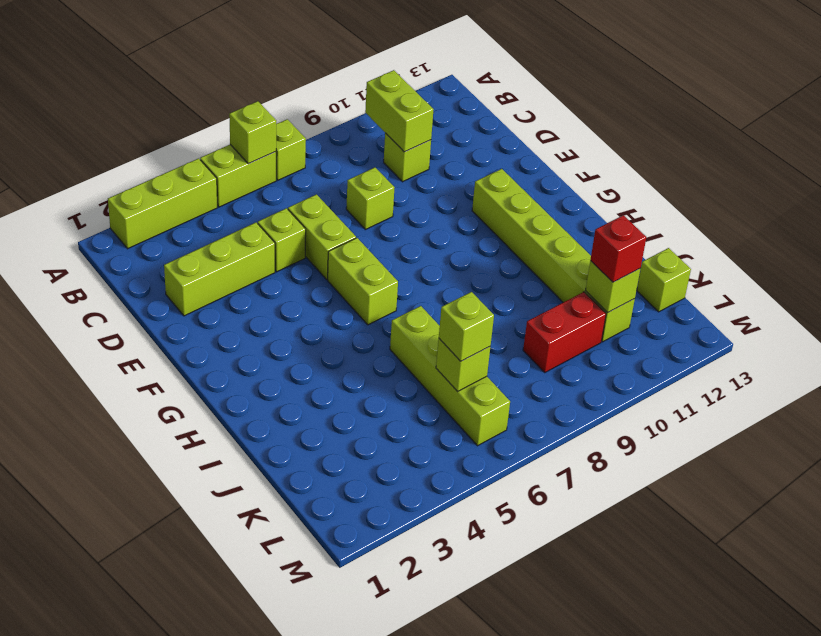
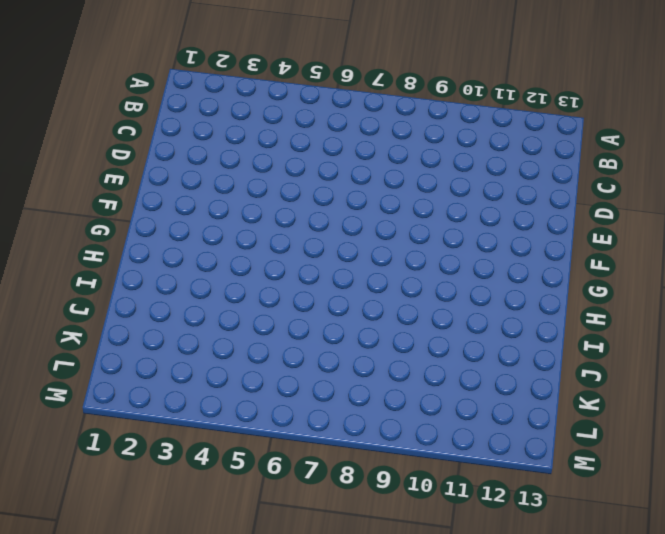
none -> lime 1x3 brick [108,158,217,249]
none -> lime 1x2 brick [200,145,276,207]
none -> lime 1x1 brick [276,119,306,180]

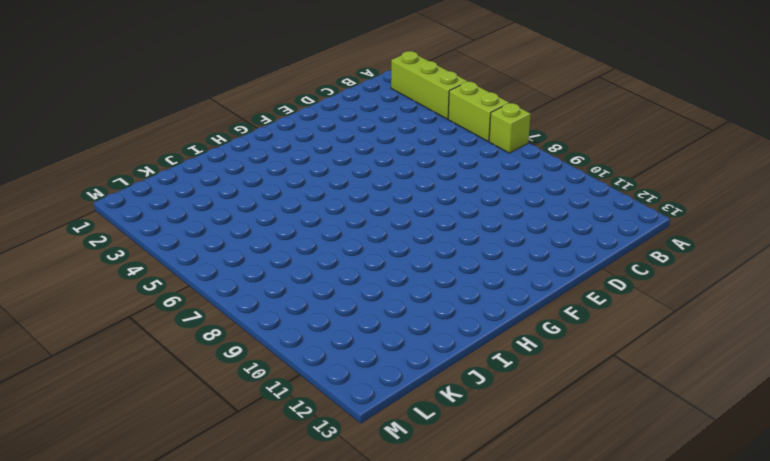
none -> lime 1x1 brick [384,133,431,182]
none -> lime 1x3 brick [164,222,275,316]
none -> lime 1x1 brick [258,208,306,272]

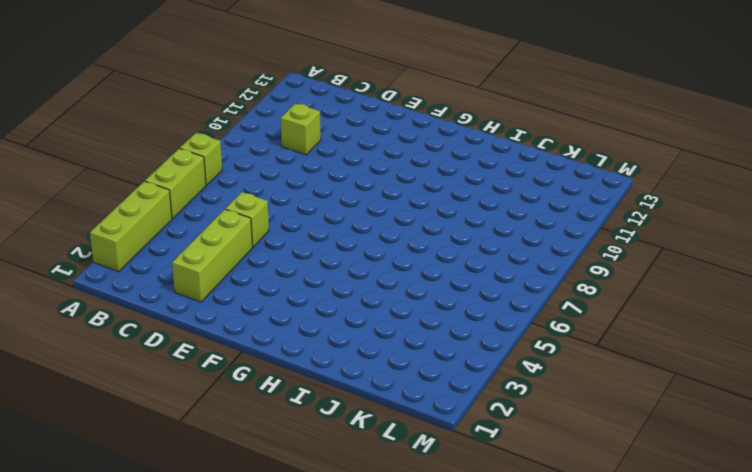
none -> lime 1x2 brick [288,194,356,279]
none -> lime 1x1 brick [346,167,395,230]
none -> lime 1x2 brick [328,238,398,325]

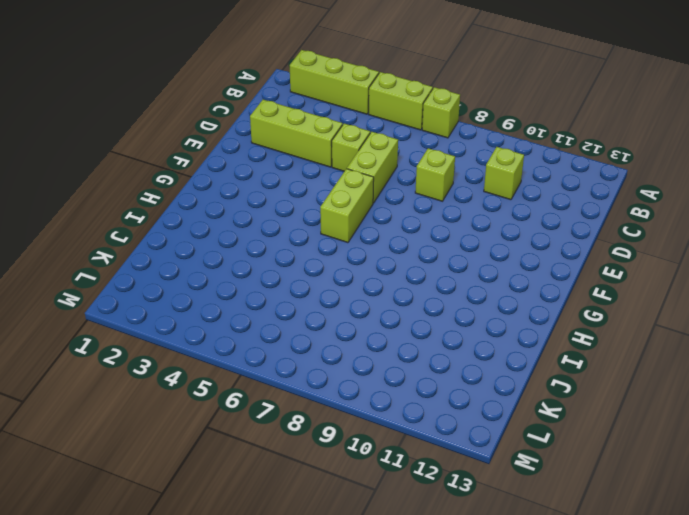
none -> lime 1x6 brick [472,169,635,342]
none -> lime 1x4 brick [390,306,510,446]
none -> red 1x2 brick [523,292,606,372]

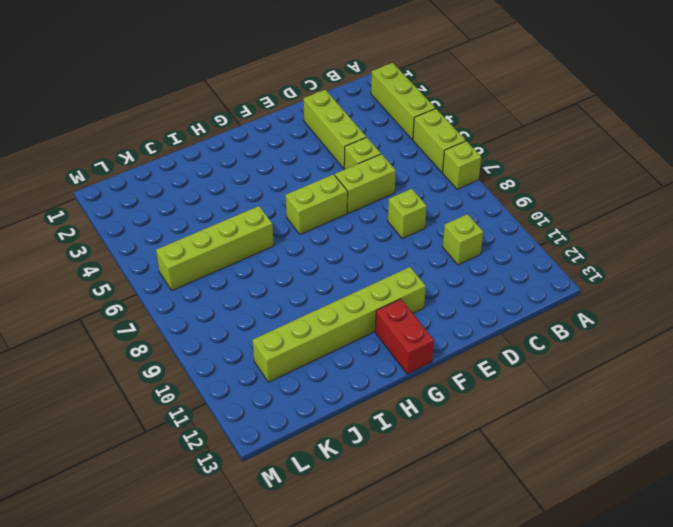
red 1x2 brick [375,299,434,374] -> red 1x2 brick moved to [523,292,606,372]
none -> lime 1x1 brick [637,248,691,312]
none -> lime 1x1 brick [229,101,276,164]
none -> lime 1x2 brick [365,70,434,152]

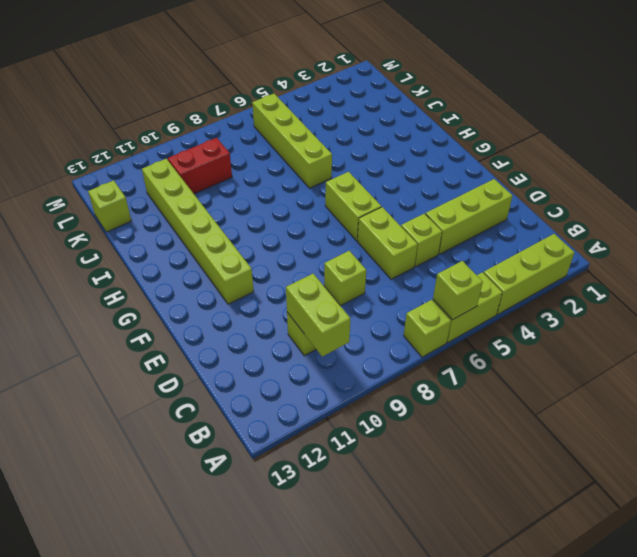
none -> lime 1x1 brick [436,339,490,391]
none -> lime 1x1 brick [585,261,640,313]
none -> lime 1x1 brick [439,292,494,361]

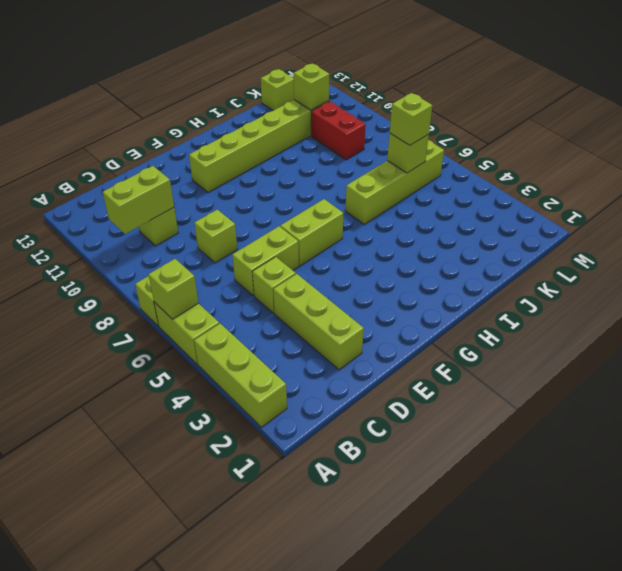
none -> red 1x1 brick [590,215,646,282]

